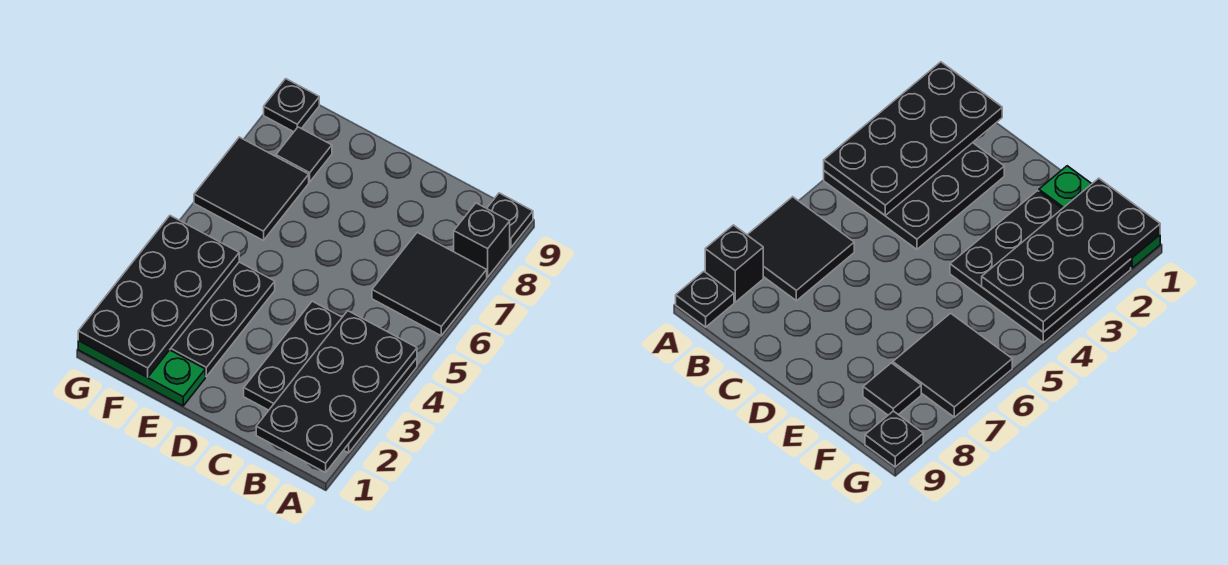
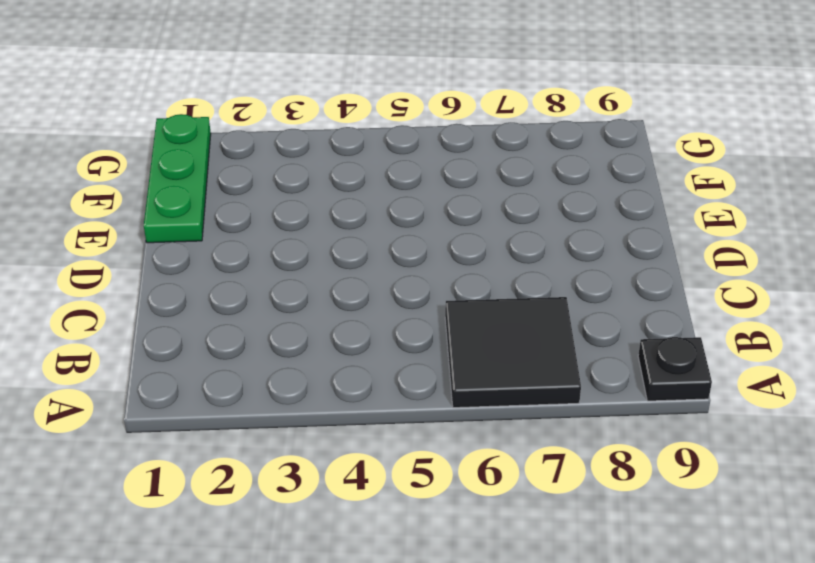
none -> black 3x3 plate [244,301,417,453]
none -> black 1x1 brick [454,203,510,277]

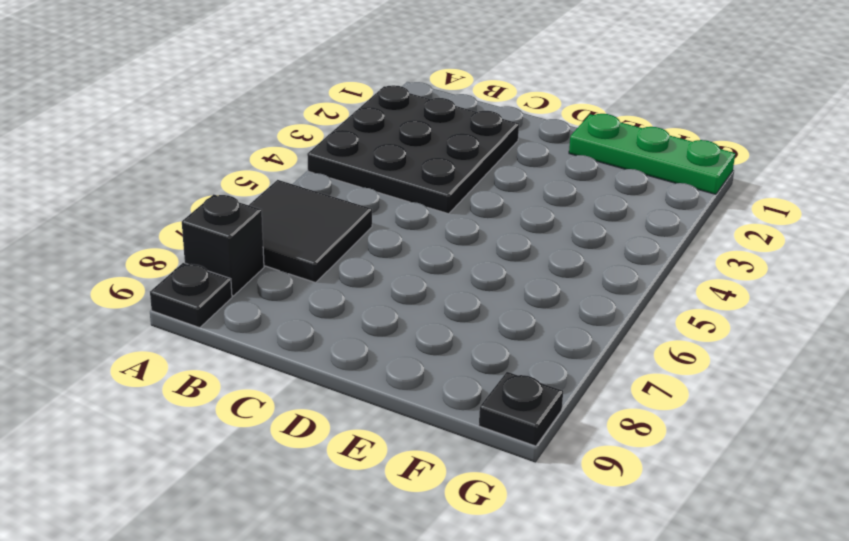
none -> black 3x3 plate [170,262,275,377]
none -> black 2x2 tile [194,137,309,241]

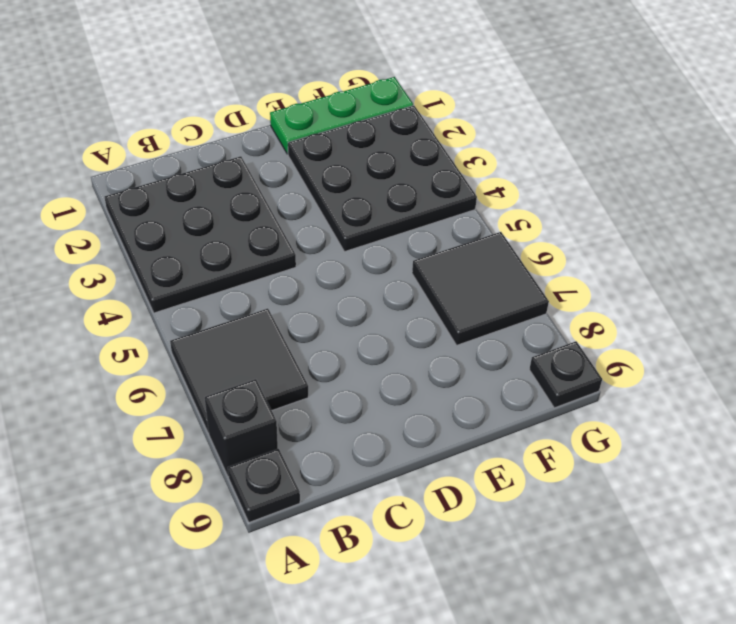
none -> black 1x1 tile [276,127,332,182]
none -> black 2x4 plate [256,311,417,473]

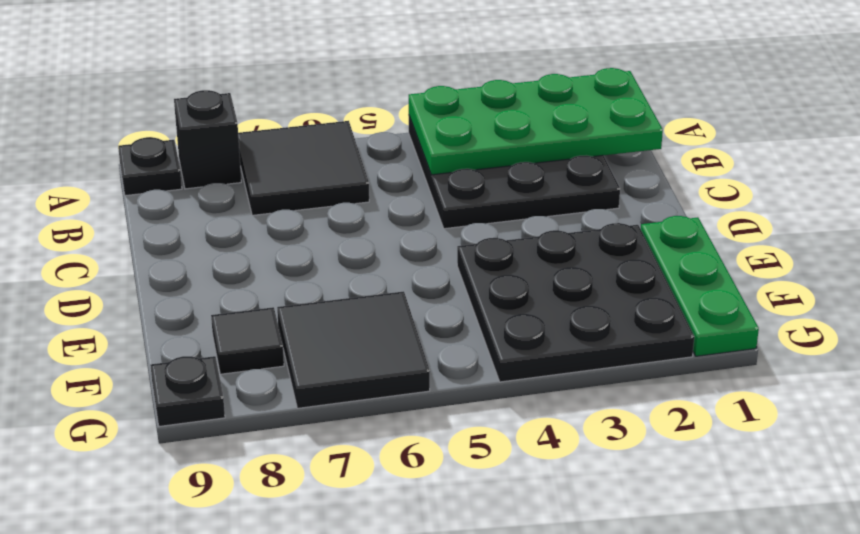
green 2x4 plate [409,68,663,175] -> black 2x4 plate [256,311,417,473]
none -> black 2x4 plate [78,216,239,377]

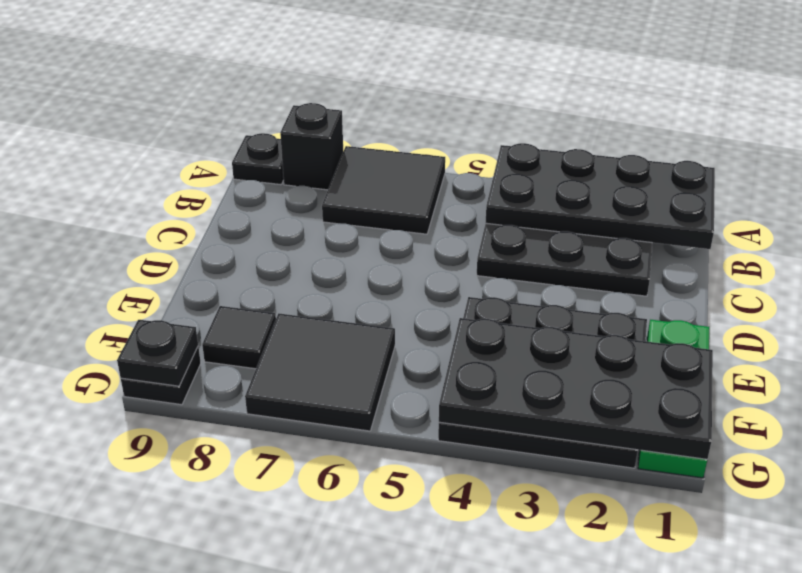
black 1x1 plate [117,320,198,386] -> none

